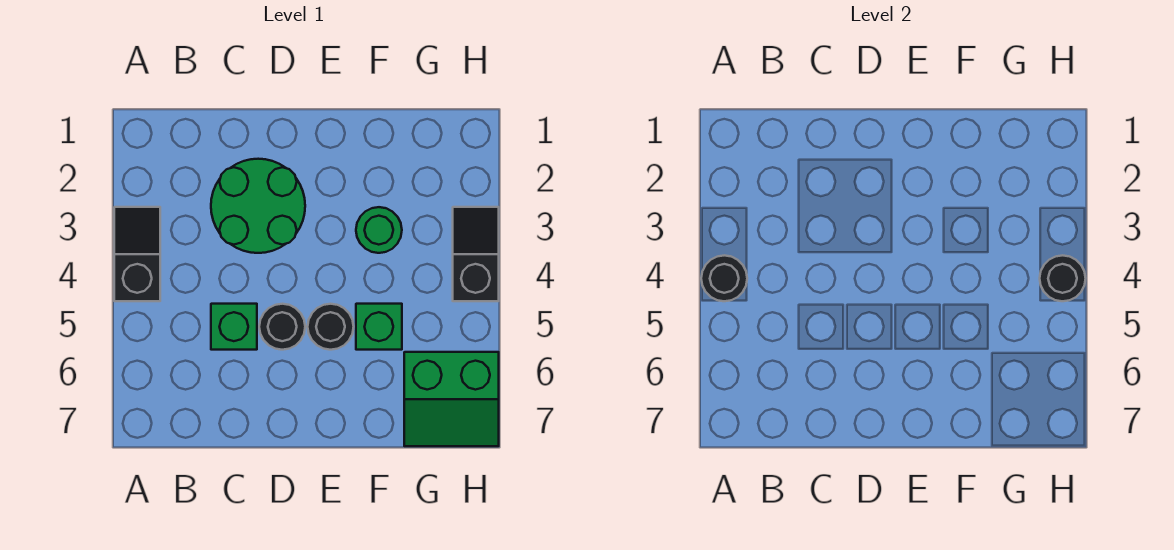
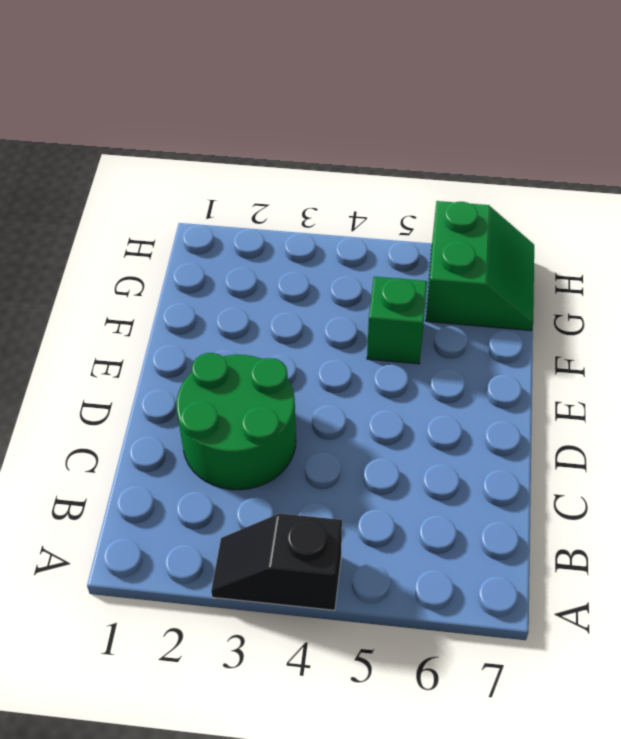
none -> green 1x1 brick [211,304,257,350]
none -> black 1x1 round brick [259,304,305,350]

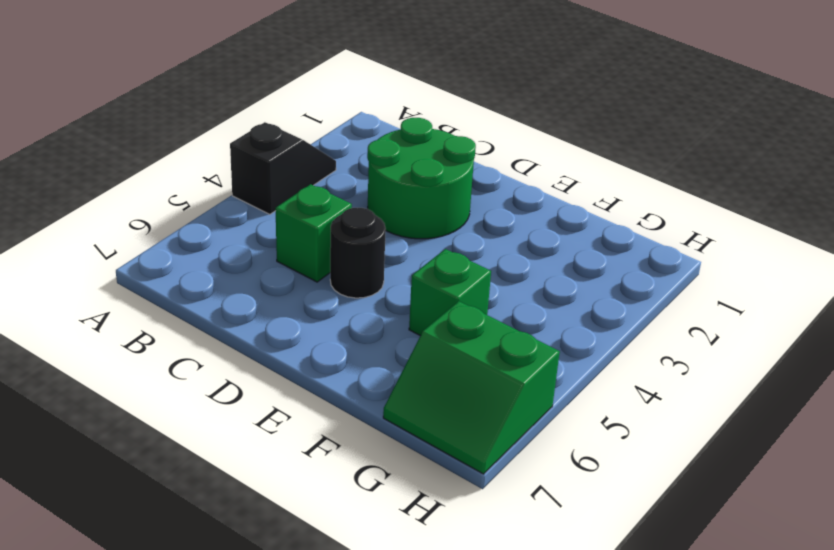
none -> black 1x1 round brick [308,304,354,350]
none -> green 1x1 round brick [356,207,402,253]

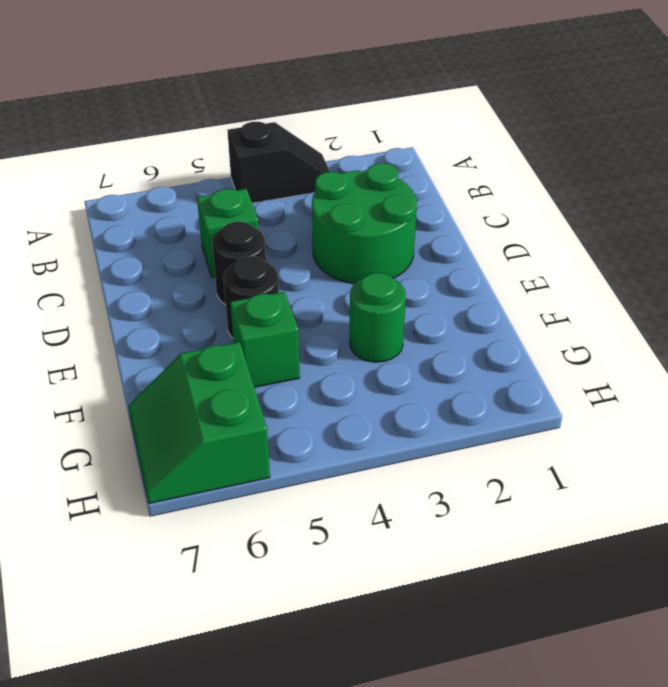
none -> black 1x2 slope [453,207,499,301]
none -> black 1x1 round brick [701,255,747,301]

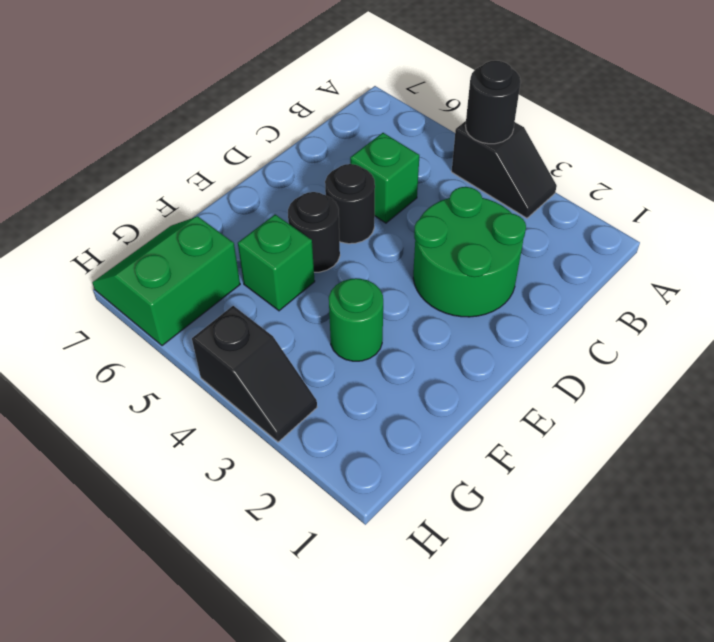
none -> black 1x1 round brick [1040,255,1086,301]

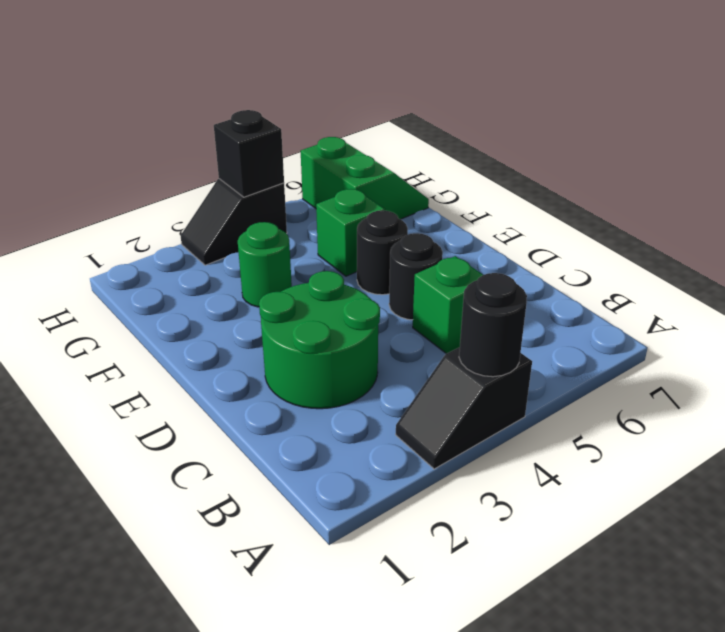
black 1x1 brick [214,110,284,197] -> black 1x1 round brick [1040,255,1086,301]

